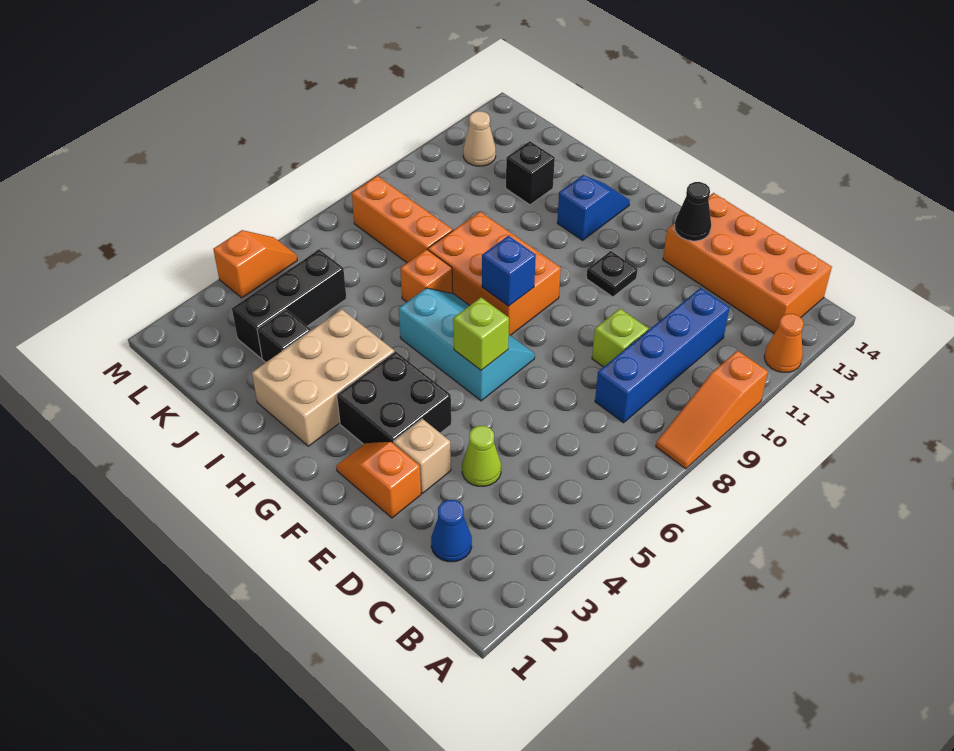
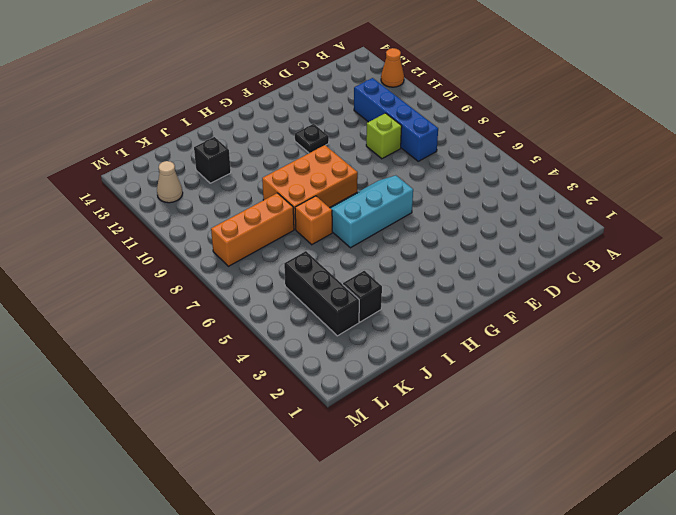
none -> orange 1x3 slope [656,351,768,469]
none -> orange 2x4 brick [663,193,832,334]
none -> blue 1x1 cone [431,500,472,562]

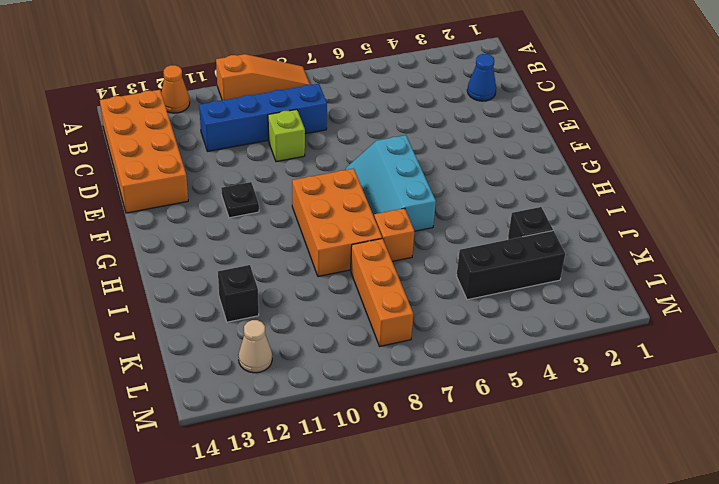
none -> lime 1x1 cone [462,426,501,486]
none -> orange 1x2 slope [336,442,421,518]
none -> tan 1x1 brick [393,419,451,493]

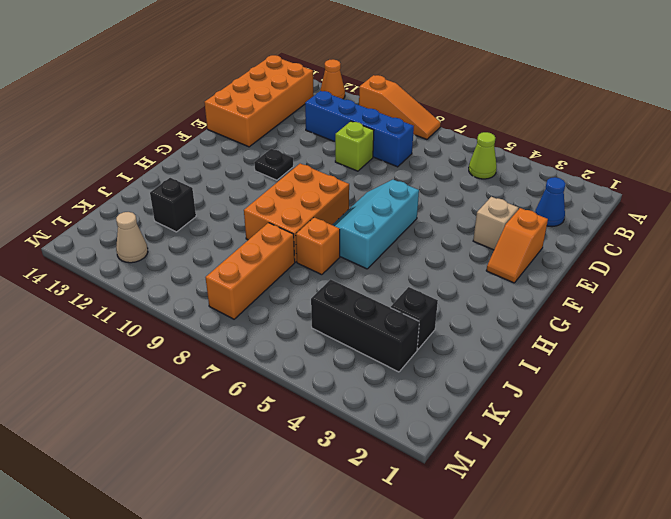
lime 1x1 cone [469,132,497,179] -> lime 1x1 cone moved to [462,426,501,486]
none -> black 2x2 brick [337,351,451,444]
none -> tan 2x3 brick [252,309,394,446]
none -> blue 1x2 slope [557,175,630,240]

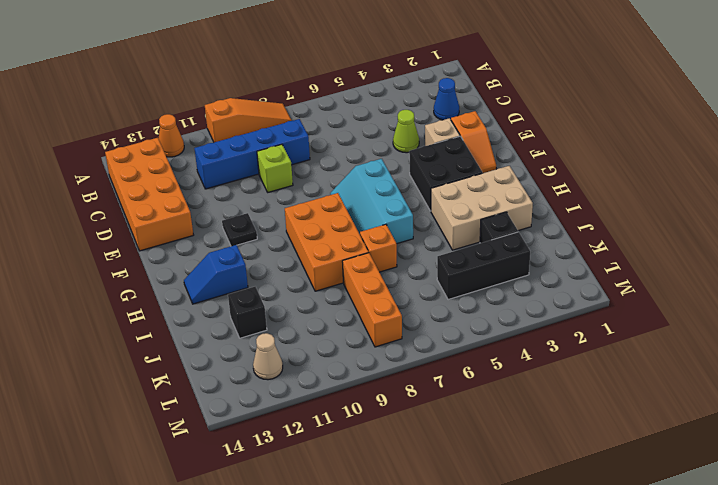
none -> orange 1x2 slope [213,230,297,298]
none -> black 1x1 cone [675,182,711,241]
none -> lime 1x1 brick [453,298,509,370]

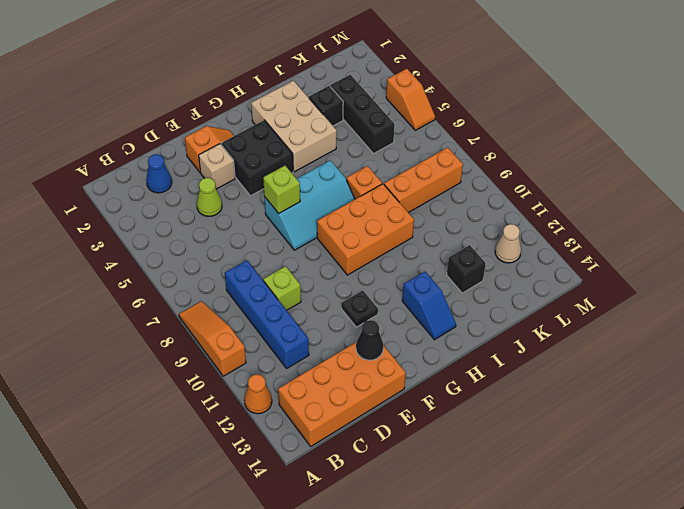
none -> blue 1x1 brick [482,236,536,306]

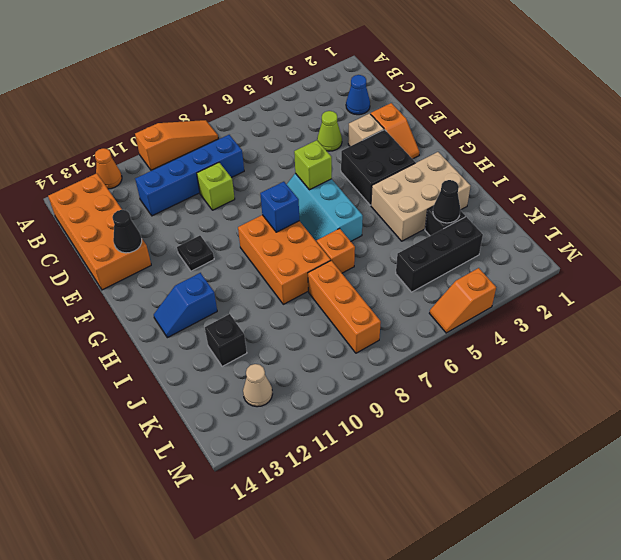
black 1x1 cone [433,180,461,223] -> none

